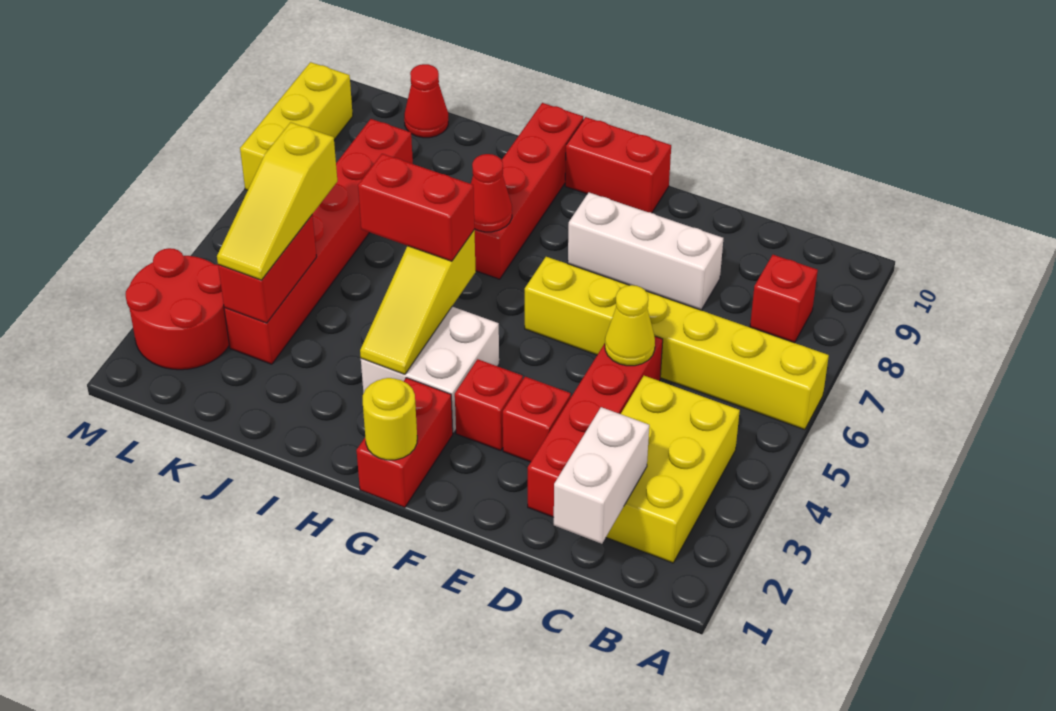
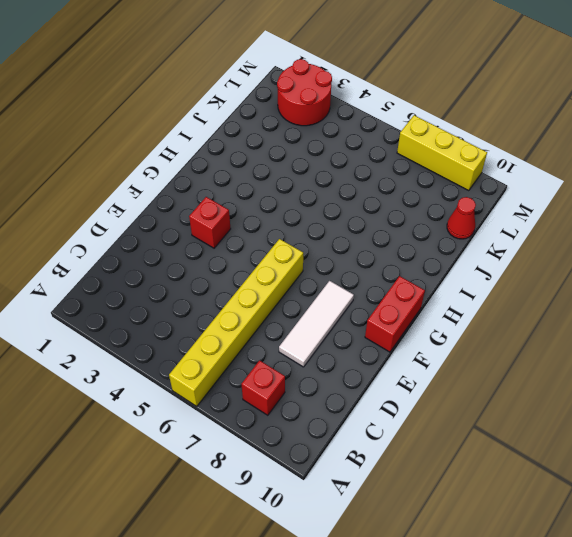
white 1x3 tile [279,281,354,367] -> white 1x3 brick [568,193,723,310]
none -> yellow 2x3 brick [606,376,740,563]
none -> red 1x4 brick [528,336,663,517]
none -> red 1x1 brick [503,377,571,462]

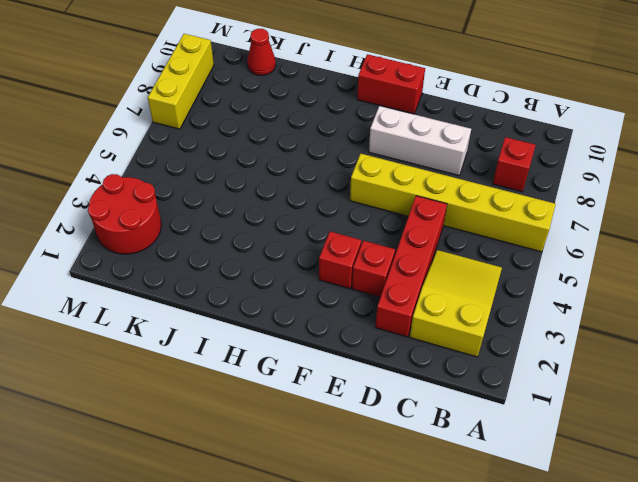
yellow 2x3 slope [410,250,502,357] -> yellow 2x3 brick [606,376,740,563]
none -> red 1x2 brick [356,378,453,508]
none -> white 2x2 brick [361,307,499,433]
none -> red 1x4 brick [474,103,583,279]

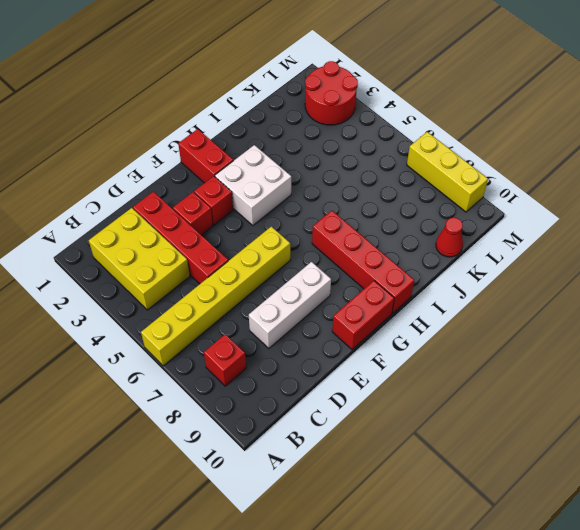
none -> red 1x6 brick [224,119,413,364]
none -> white 1x2 brick [554,407,649,544]
none -> yellow 1x1 cone [605,285,655,366]

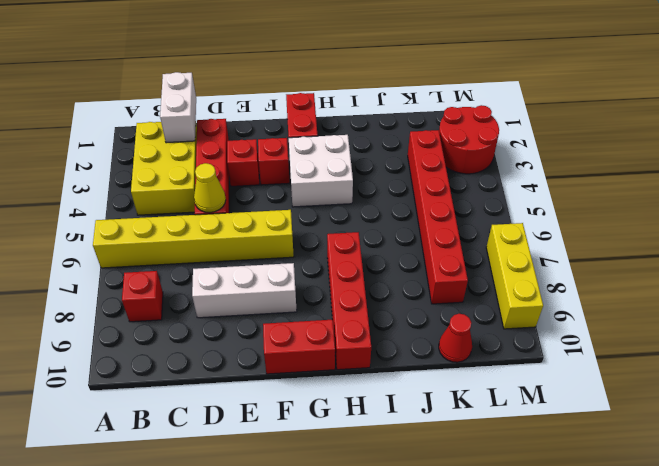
none -> yellow 1x1 round brick [363,378,417,460]
none -> yellow 1x3 slope [360,230,476,374]
none -> red 1x1 cone [471,154,512,232]

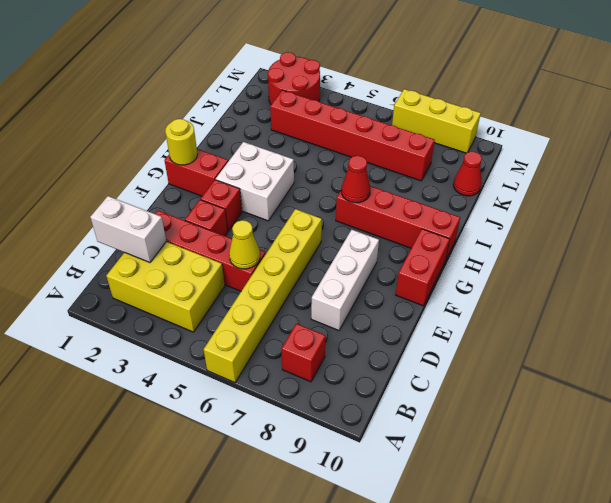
none -> yellow 1x3 slope [360,230,476,374]
none -> red 1x2 brick [218,215,317,323]
none -> red 1x2 brick [358,154,474,261]

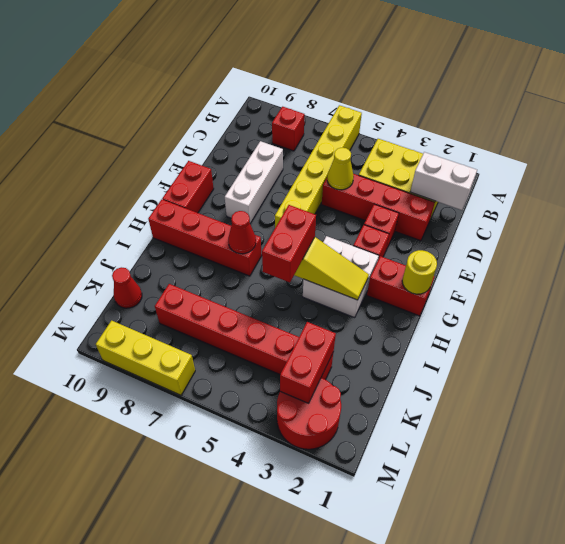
red 1x2 brick [280,322,336,403] -> red 1x2 brick turned to [218,215,317,323]
none -> yellow 1x3 slope [217,122,337,280]

